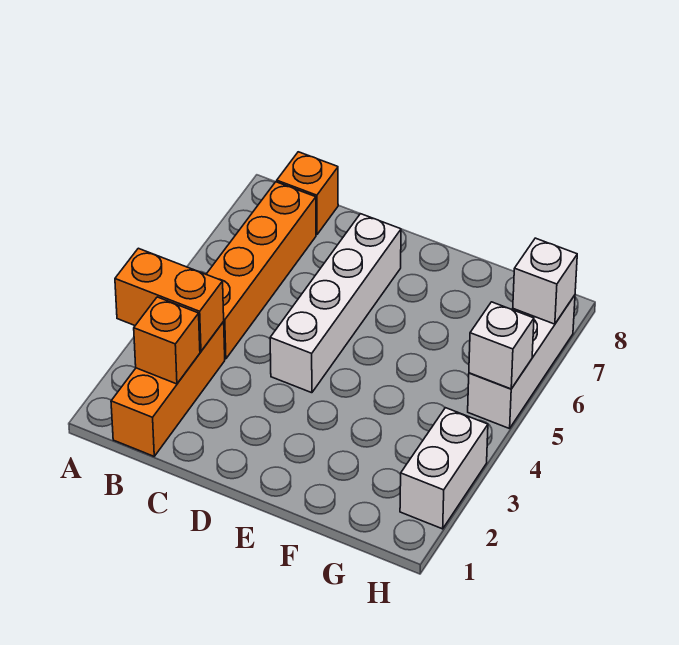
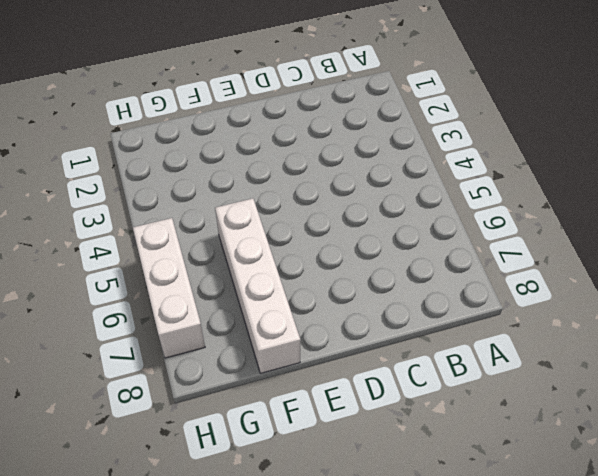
white 1x4 brick [215,198,300,373] -> white 1x4 brick moved to [270,214,401,393]
none -> orange 1x3 brick [111,322,225,456]
none -> orange 1x4 brick [206,182,316,359]

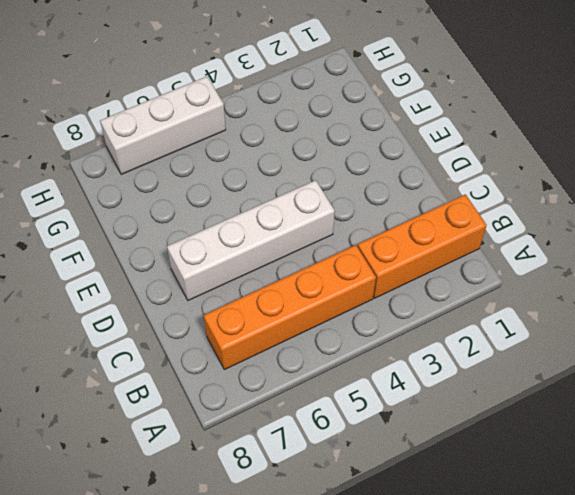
none -> orange 1x1 brick [277,152,338,235]
none -> white 1x2 brick [400,408,488,529]

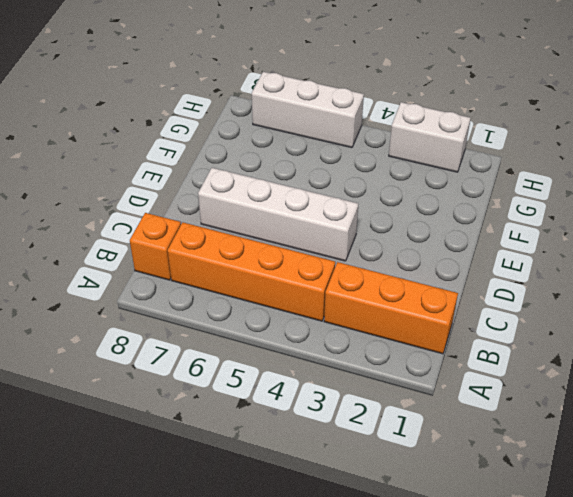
none -> orange 1x2 brick [115,248,224,351]
none -> orange 1x1 brick [134,297,200,384]

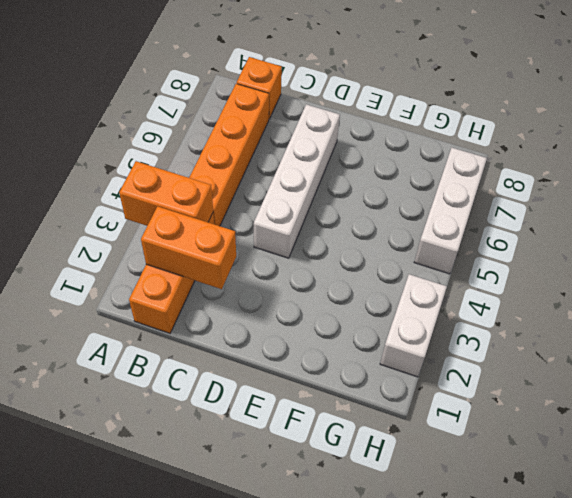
orange 1x2 brick [141,206,236,289] -> orange 1x1 brick [134,297,200,384]
none -> white 1x1 brick [469,302,534,389]
none -> white 1x1 brick [513,238,577,324]

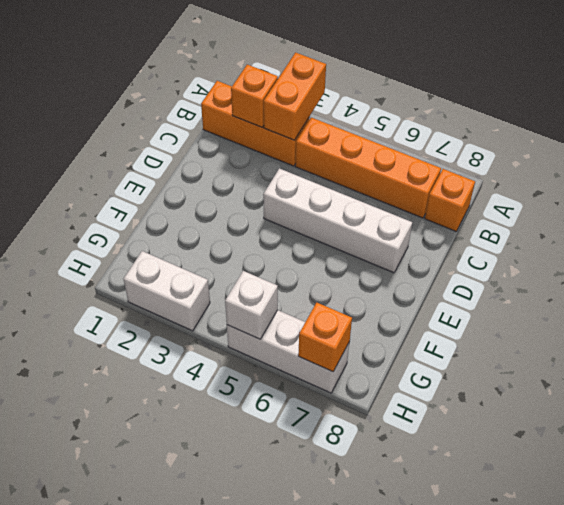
orange 1x1 brick [298,303,352,372] -> white 1x1 brick [513,238,577,324]

